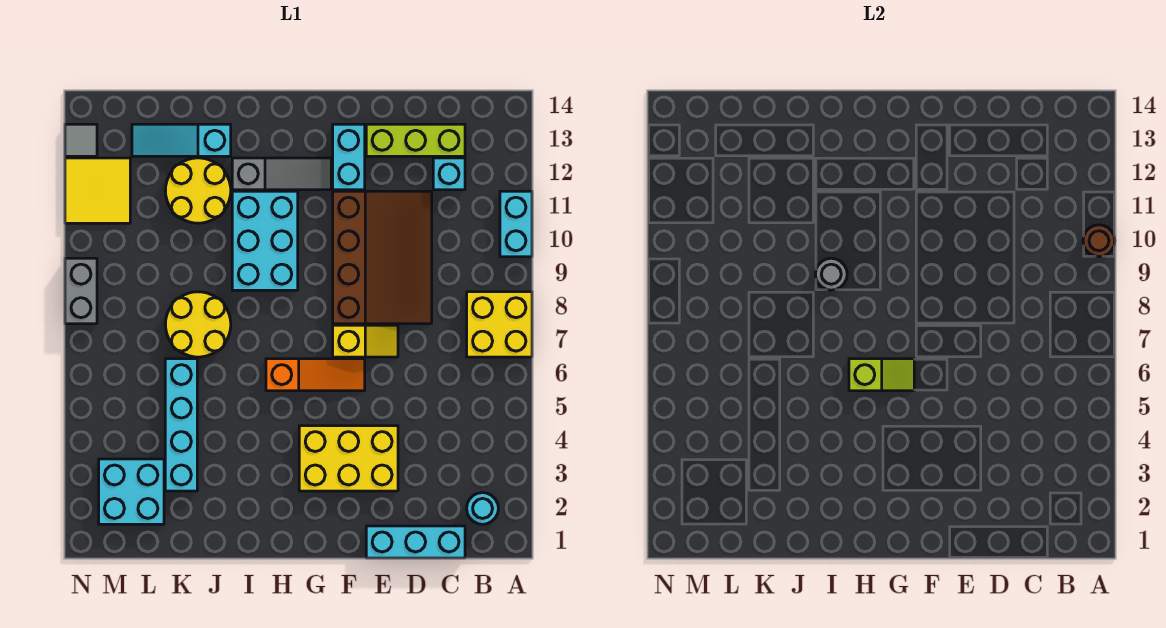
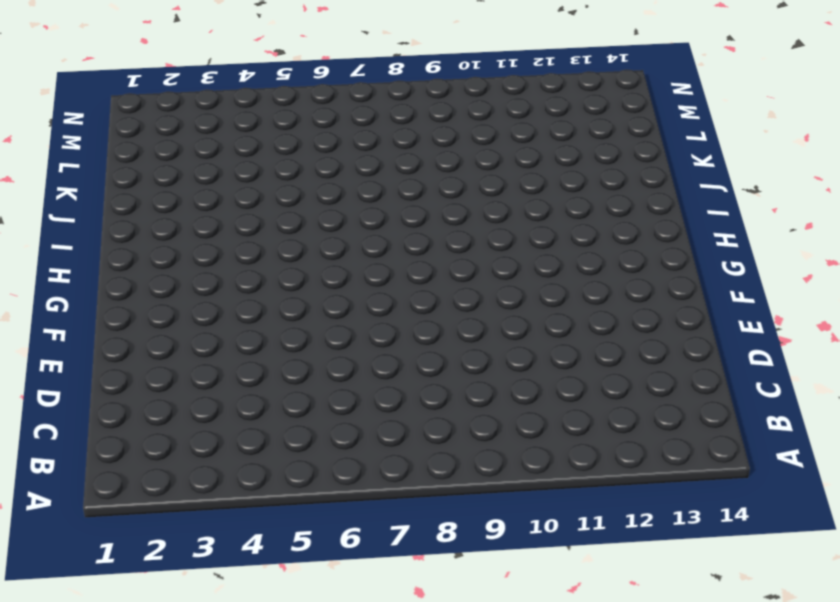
none -> yellow 2x2 brick [467,292,532,357]
none -> cyan 1x2 brick [500,191,532,257]
none -> cyan 1x1 round brick [467,493,498,524]

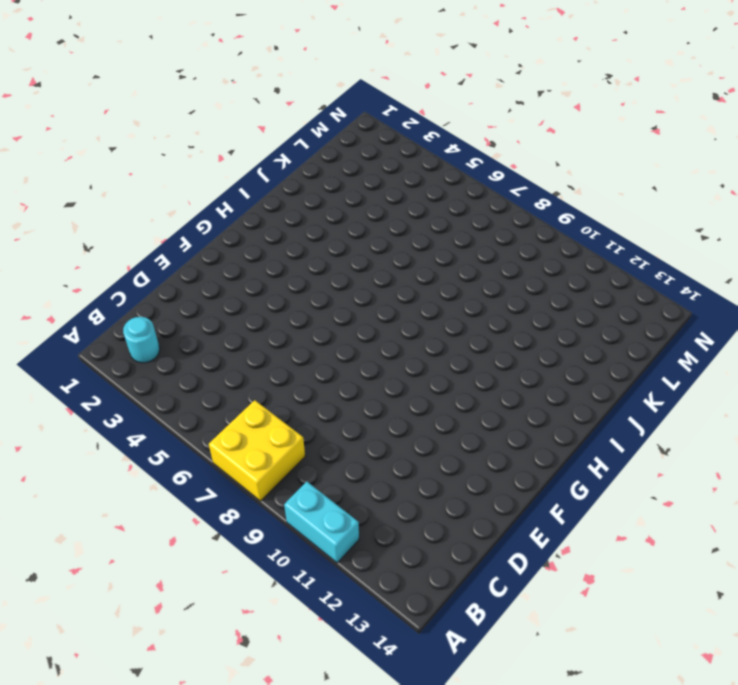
none -> cyan 1x3 brick [366,526,465,558]
none -> cyan 1x1 brick [433,158,465,190]
none -> lime 1x3 brick [366,124,465,156]

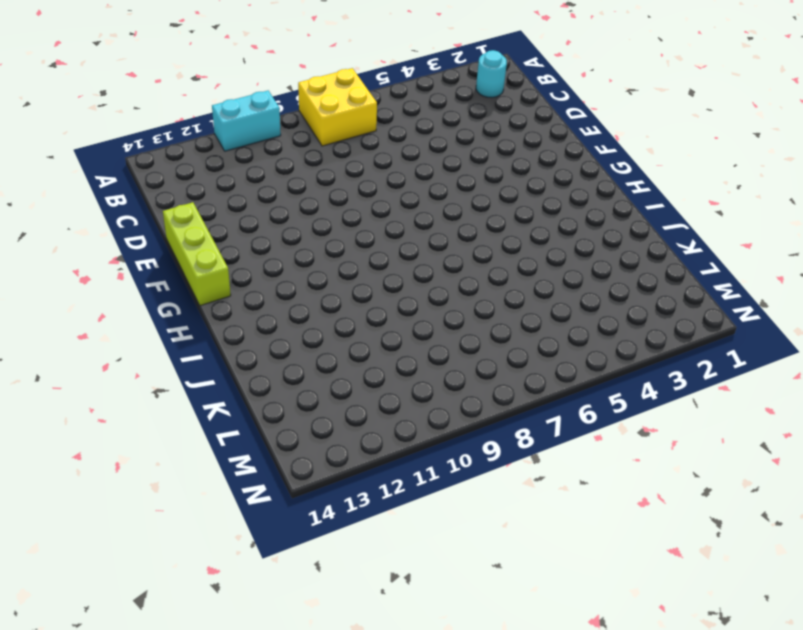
lime 1x3 brick [163,202,231,306] -> lime 1x3 brick moved to [366,124,465,156]
none -> cyan 1x3 brick [366,526,465,558]
none -> cyan 1x1 brick [433,158,465,190]
none -> brown 3x4 slope [333,191,432,324]

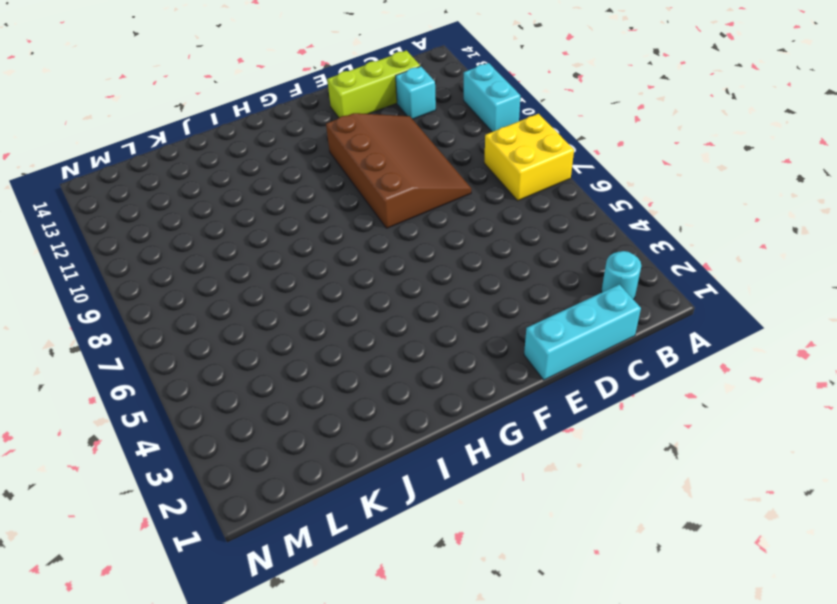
none -> yellow 2x3 brick [299,426,398,491]
none -> yellow 1x2 slope [333,325,398,357]
none -> orange 1x3 slope [266,359,365,391]

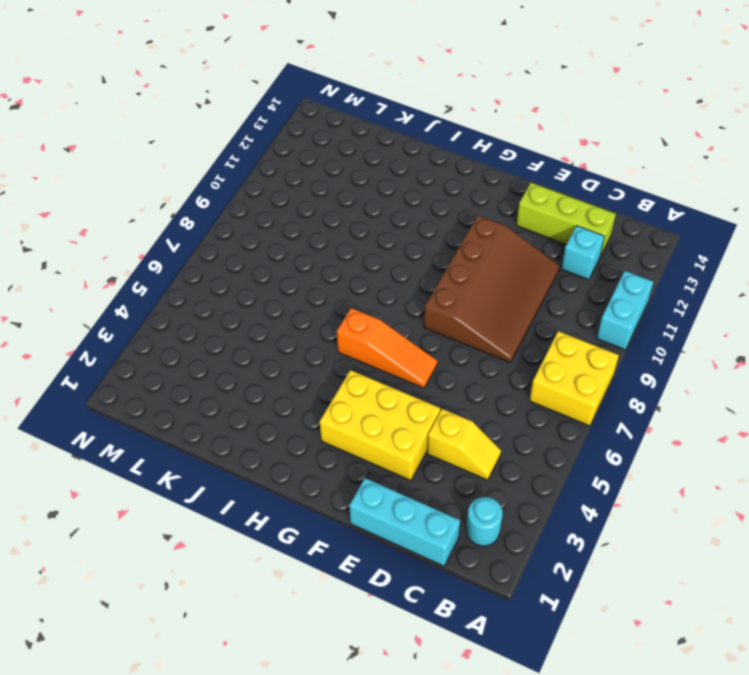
yellow 1x2 slope [427,409,501,480] -> yellow 1x2 slope moved to [333,325,398,357]
none -> cyan 1x2 brick [333,124,365,190]
none -> grey 1x3 slope [232,158,331,190]
none -> cyan 2x3 brick [232,191,298,290]

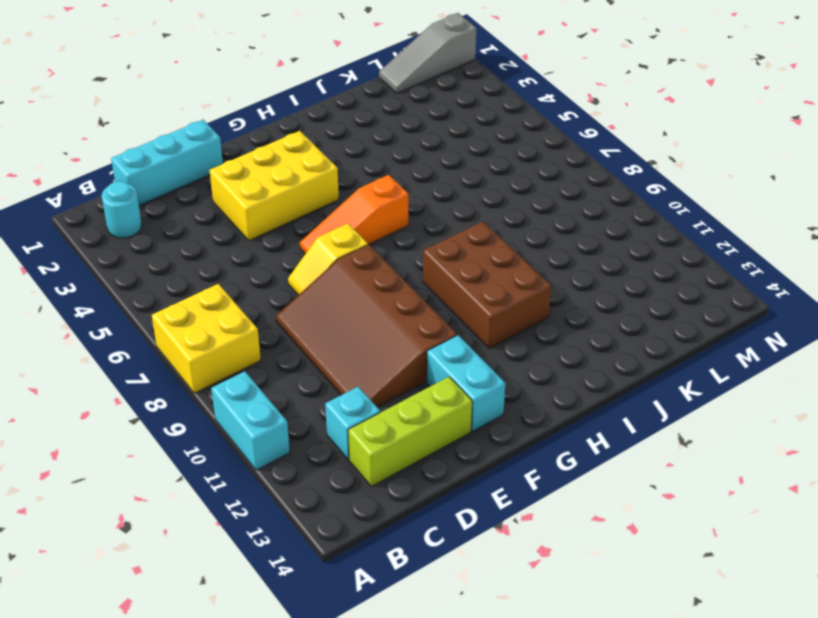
brown 2x3 brick [423,221,551,348] -> cyan 2x3 brick [232,191,298,290]
grey 1x3 slope [379,13,476,93] -> grey 1x3 slope moved to [232,158,331,190]
none -> yellow 2x2 round brick [165,292,231,357]
none -> yellow 2x2 round brick [165,158,231,223]
none -> cyan 1x3 slope [132,124,231,156]

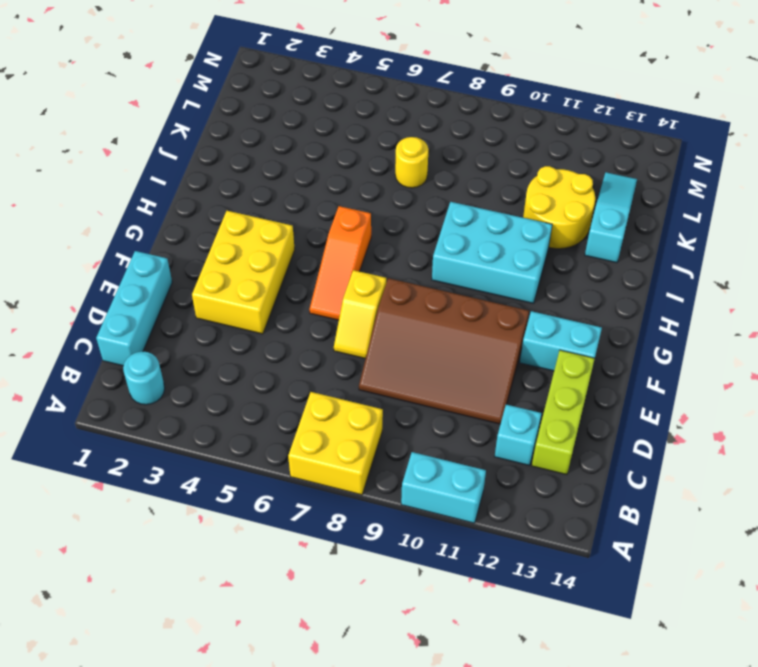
yellow 1x1 round brick [395,137,428,188] -> yellow 2x2 round brick [165,292,231,357]
none -> grey 1x3 slope [232,158,331,190]
none -> cyan 1x4 brick [165,359,197,491]
none -> cyan 2x2 brick [99,459,164,524]

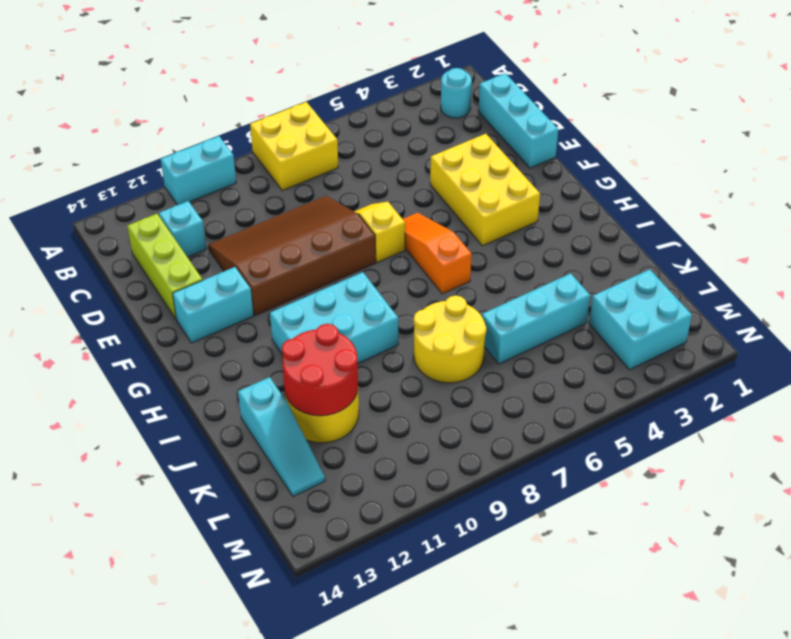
red 2x2 round brick [282,324,358,416] -> none
cyan 1x3 brick [482,273,590,364] -> cyan 1x4 brick [165,359,197,491]
none -> grey 1x3 slope [232,158,331,190]
none -> yellow 2x2 tile [65,158,130,223]
none -> grey 1x2 brick [65,258,97,324]

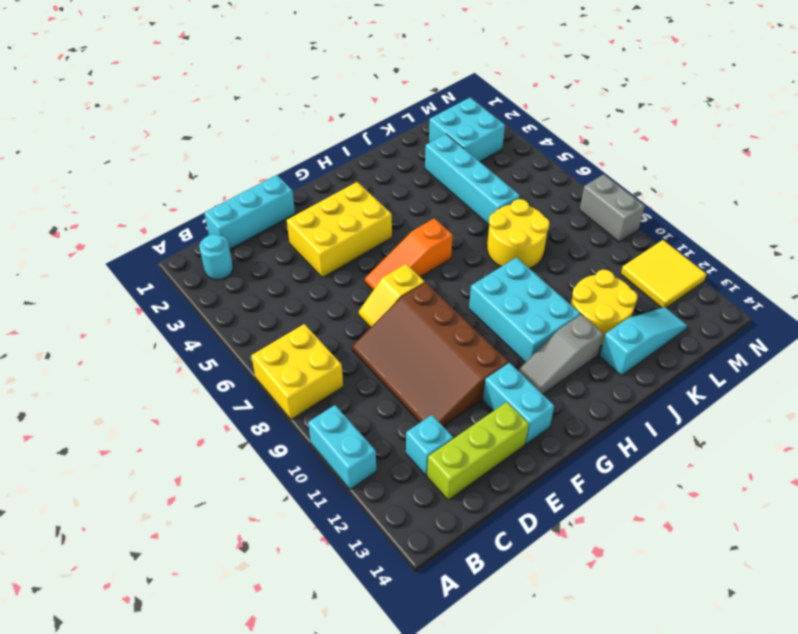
none -> grey 1x1 tile [65,124,97,156]
none -> brown 1x1 round brick [1083,225,1115,257]
none -> lime 1x2 slope [849,359,914,391]

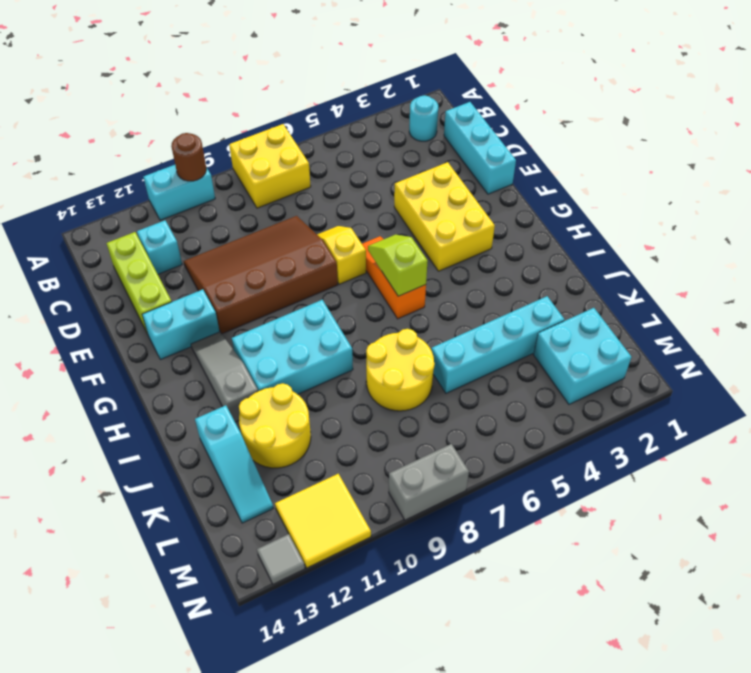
none -> grey 1x1 round brick [815,258,847,290]

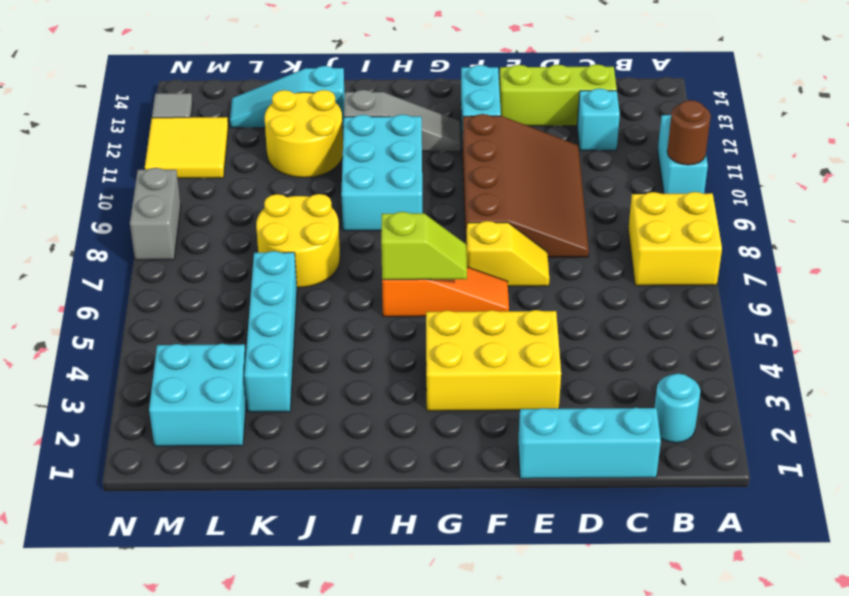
none -> grey 1x1 round brick [815,258,847,290]

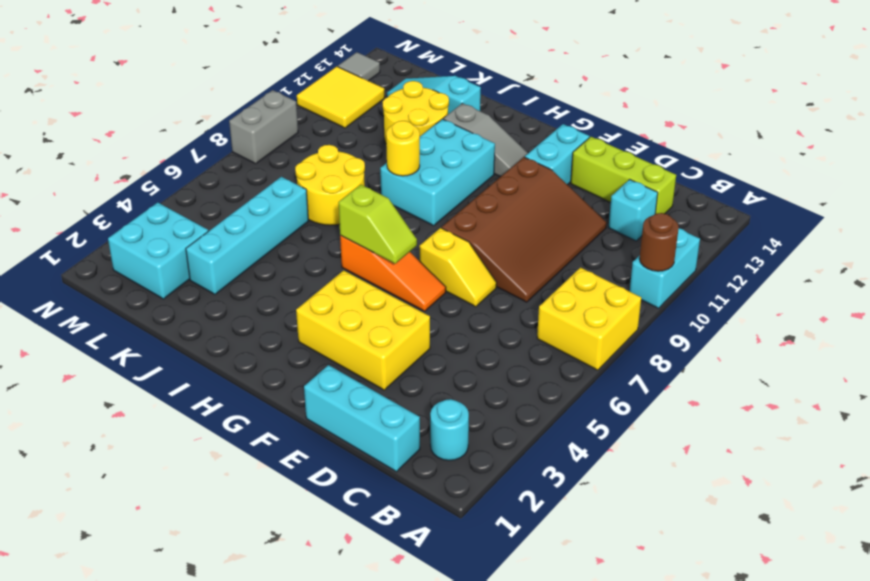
yellow 1x1 round brick [386,121,420,176] -> grey 1x1 round brick [815,258,847,290]

